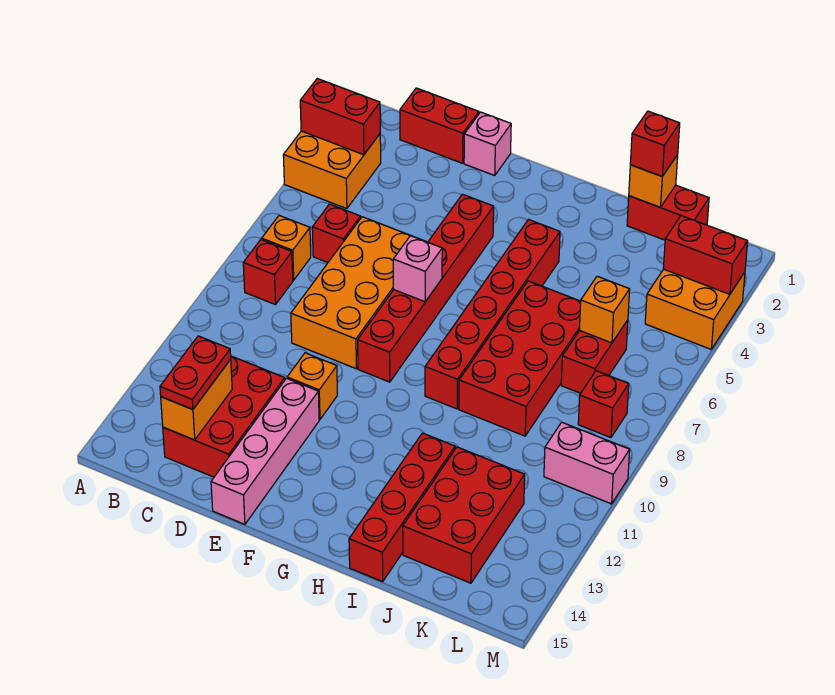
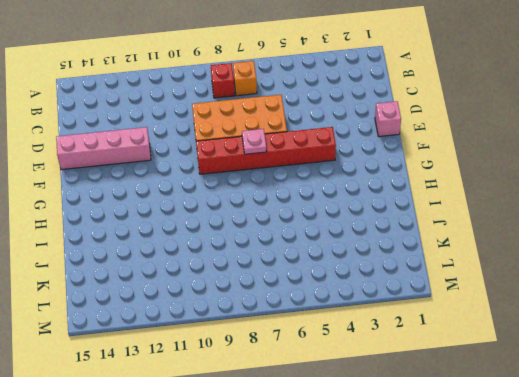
pink 1x1 plate [242,129,267,154] -> pink 1x1 brick [393,236,442,302]
none -> orange 2x2 brick [283,131,381,209]
none -> red 1x2 brick [400,88,479,163]
none -> red 1x1 brick [312,204,361,262]

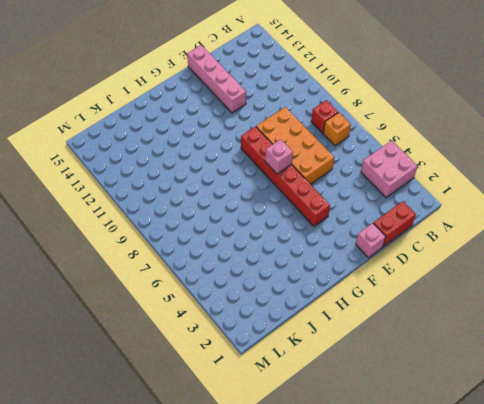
pink 2x2 brick [361,141,418,198] -> orange 2x2 brick [283,131,381,209]
none -> red 1x1 brick [312,204,361,262]
none -> red 2x3 brick [163,356,285,477]
none -> orange 1x1 brick [287,353,337,420]

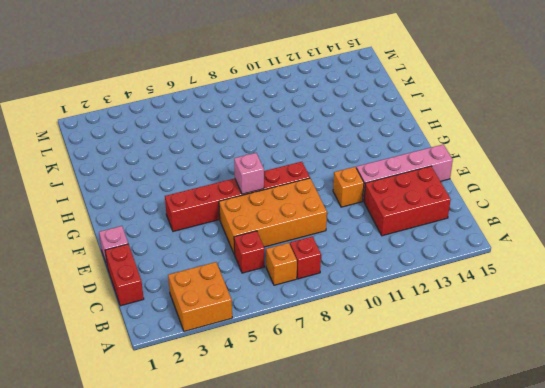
none -> red 1x6 brick [425,220,560,409]
none -> red 2x4 brick [459,281,581,436]
none -> red 1x4 brick [349,433,455,582]

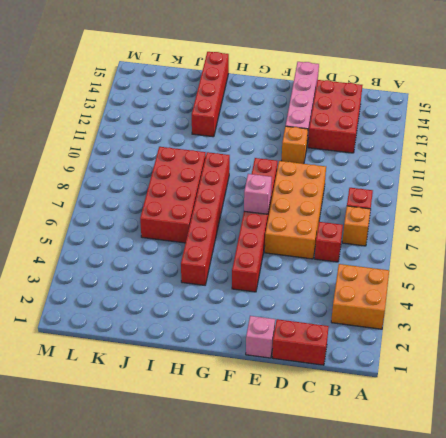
none -> red 1x2 brick [627,185,709,240]
none -> red 2x3 brick [403,447,525,583]
none -> red 1x2 brick [561,320,628,393]

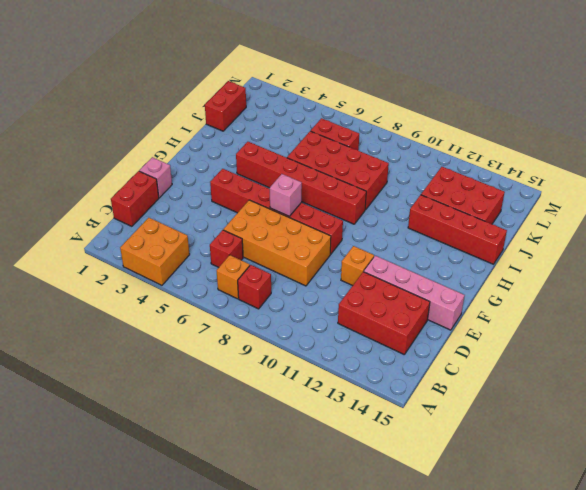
none -> orange 2x2 brick [645,269,745,349]
none -> red 1x1 brick [578,371,629,438]
none -> pink 1x2 brick [544,422,630,504]

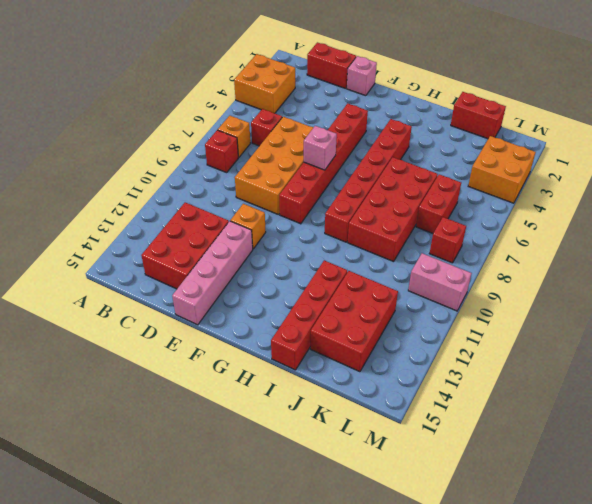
none -> red 1x2 brick [300,79,380,155]
none -> orange 1x2 brick [161,360,232,440]
none -> orange 1x1 brick [629,155,678,207]

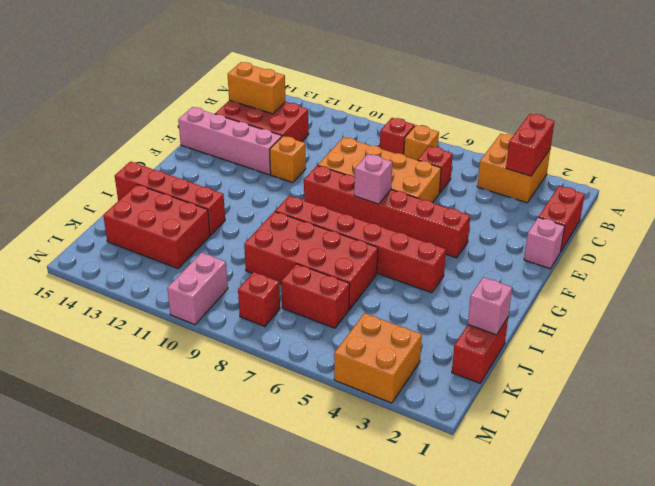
pink 1x1 brick [468,277,512,335] -> orange 1x1 brick [629,155,678,207]
none -> orange 1x1 brick [579,276,630,343]
none -> red 1x2 brick [663,216,748,294]
none -> red 1x2 plate [160,336,231,410]

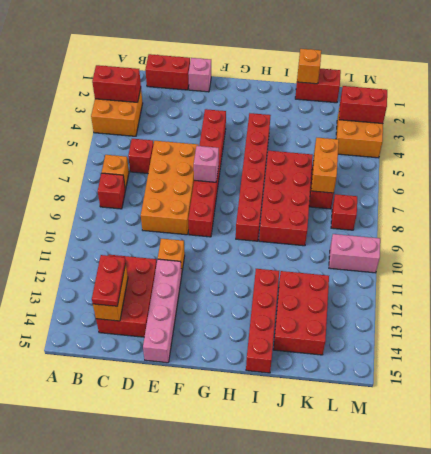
orange 1x2 brick [311,138,339,193] -> orange 1x1 brick [579,276,630,343]
none -> red 1x1 brick [630,111,680,176]

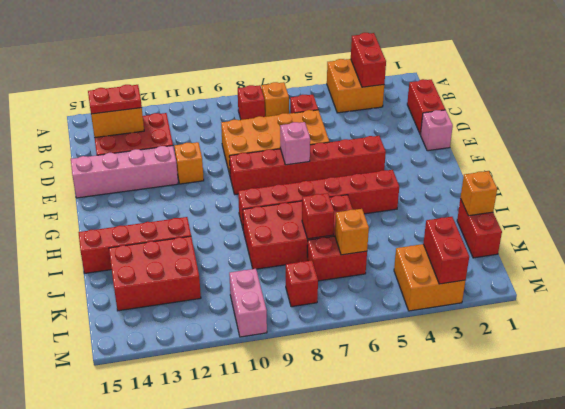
red 1x1 brick [302,193,334,239] -> red 1x1 brick moved to [630,111,680,176]

